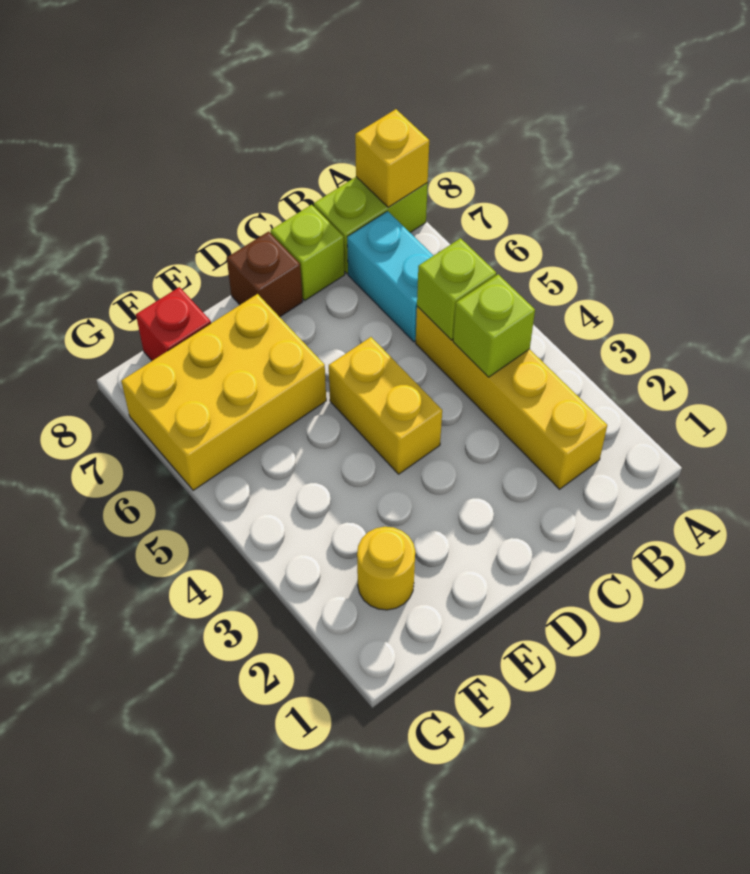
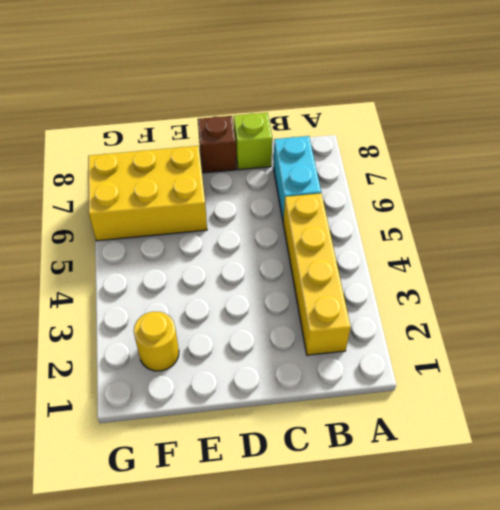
none -> lime 1x2 brick [314,177,428,273]
none -> yellow 1x2 brick [329,337,442,474]
none -> red 1x1 brick [136,287,211,361]

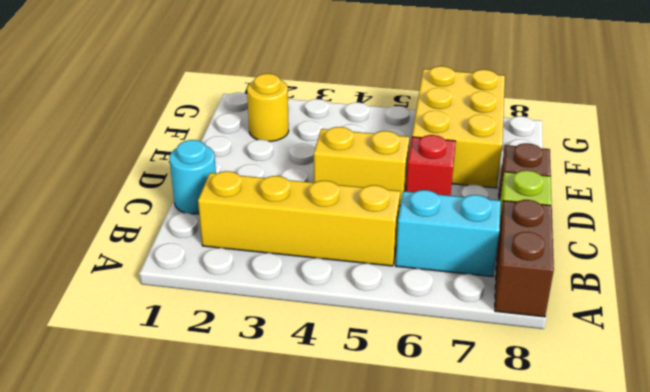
brown 1x2 brick [495,200,554,317] -> lime 1x2 brick [314,177,428,273]
cyan 1x1 round brick [169,140,216,214] -> none
red 1x1 brick [406,135,456,196] -> red 1x1 brick moved to [136,287,211,361]
none -> yellow 1x1 brick [355,109,429,207]
none -> lime 1x1 brick [453,274,535,377]
none -> lime 1x1 brick [417,238,496,340]

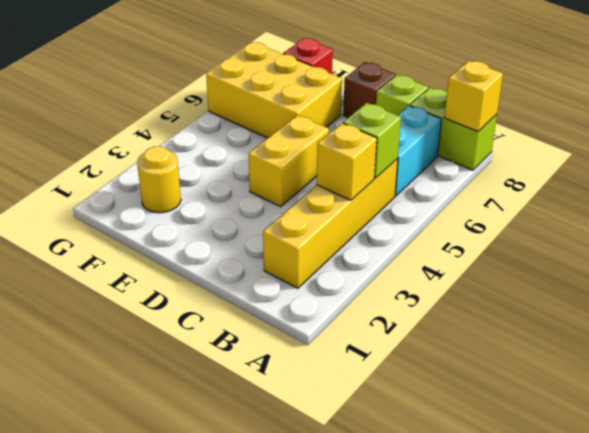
yellow 1x1 brick [317,123,377,200] -> lime 1x1 brick [453,274,535,377]

